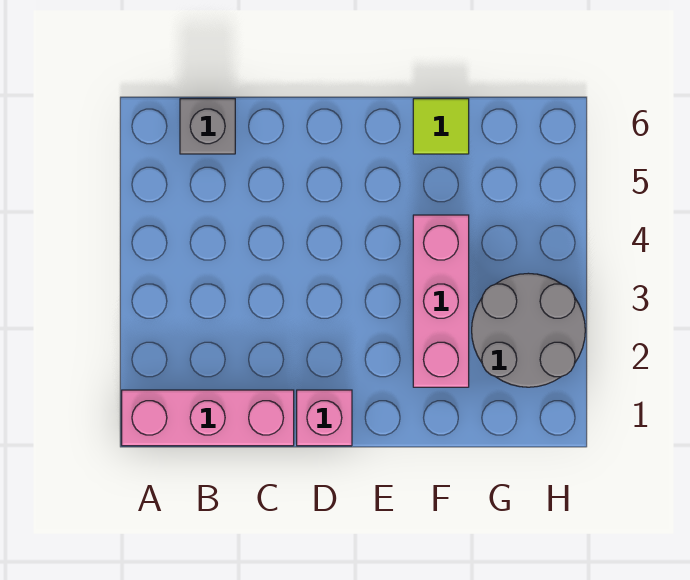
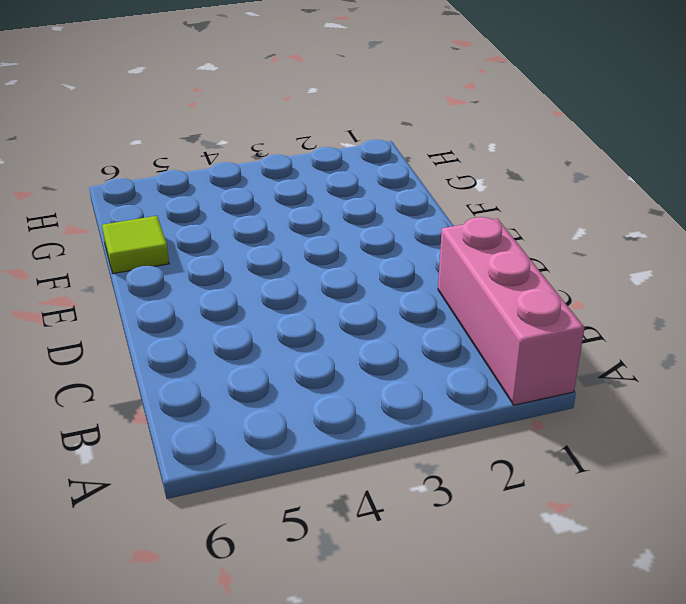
none -> grey 1x1 brick [180,99,235,154]
none -> pink 1x1 brick [297,390,352,446]

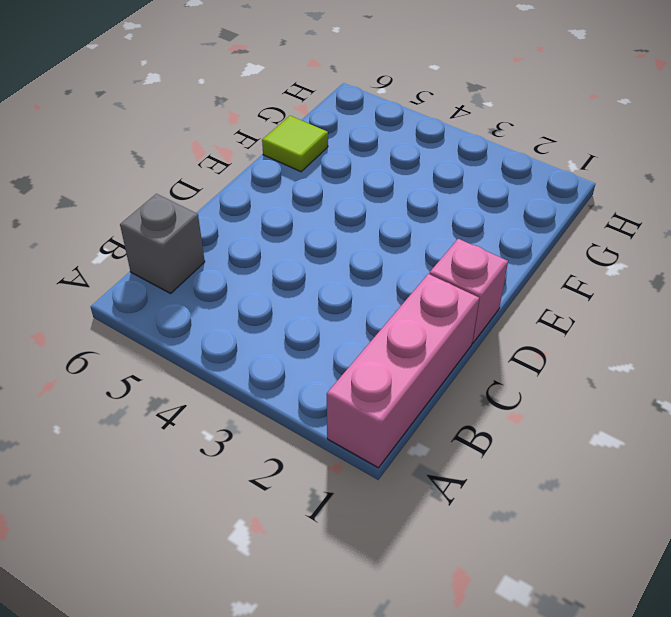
none -> pink 1x3 brick [413,215,469,387]
none -> grey 2x2 round brick [472,273,585,387]

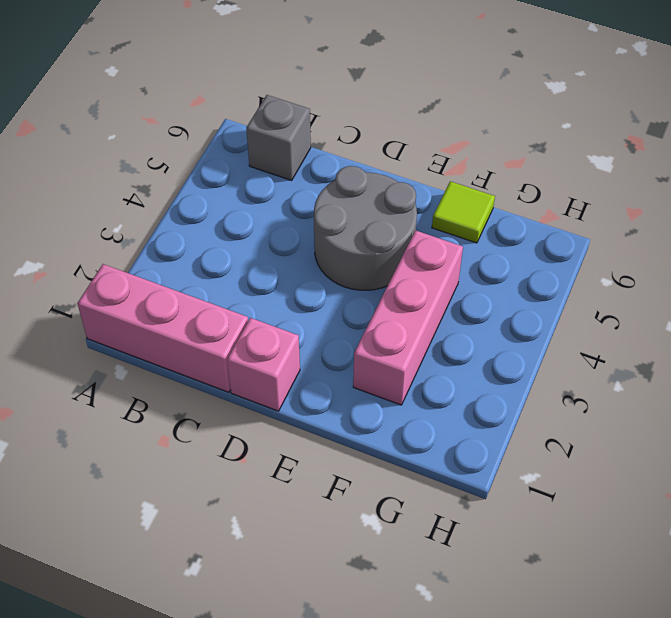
grey 2x2 round brick [314,166,417,290] -> grey 2x2 round brick moved to [472,273,585,387]

